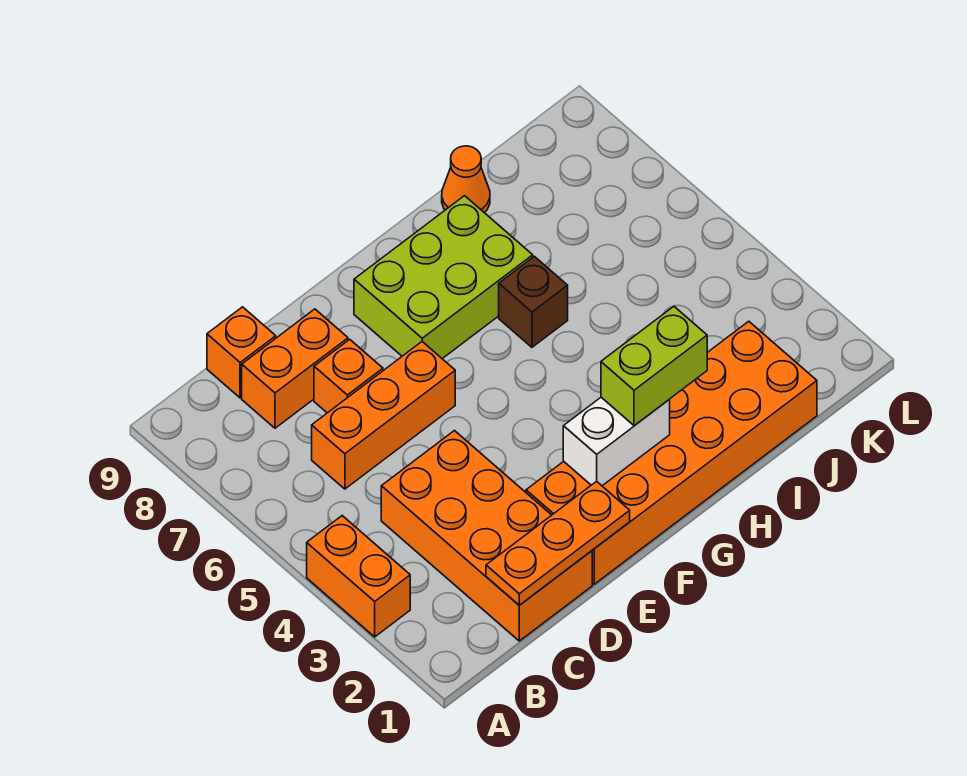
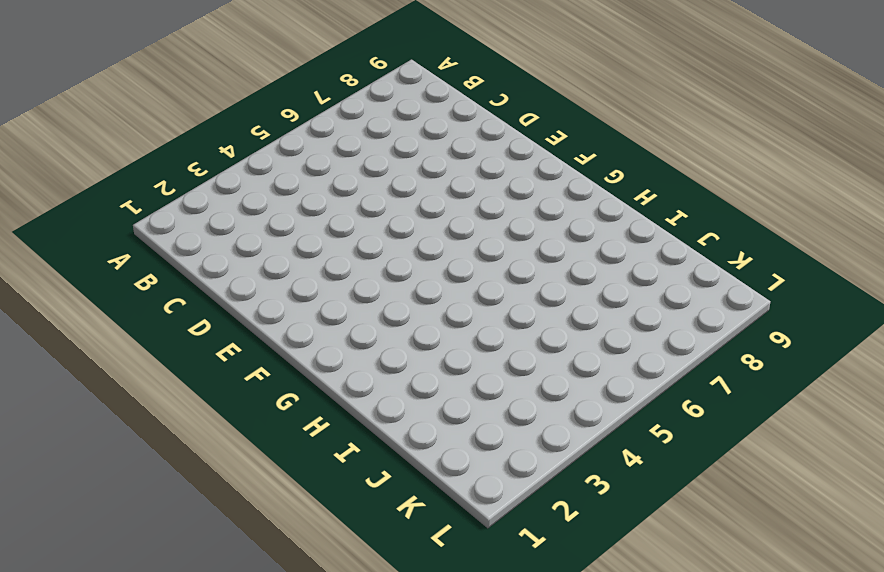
none -> orange 1x2 brick [307,516,410,637]
none -> orange 2x4 brick [381,431,592,641]
none -> orange 1x3 brick [312,342,455,489]

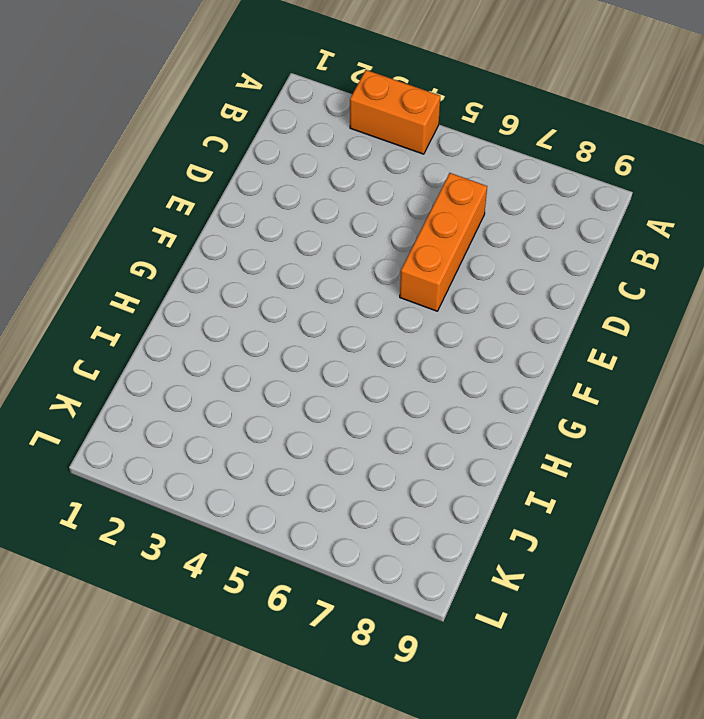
none -> orange 2x4 brick [381,431,592,641]
none -> orange 1x2 brick [242,309,348,428]
none -> orange 1x1 brick [207,307,276,398]

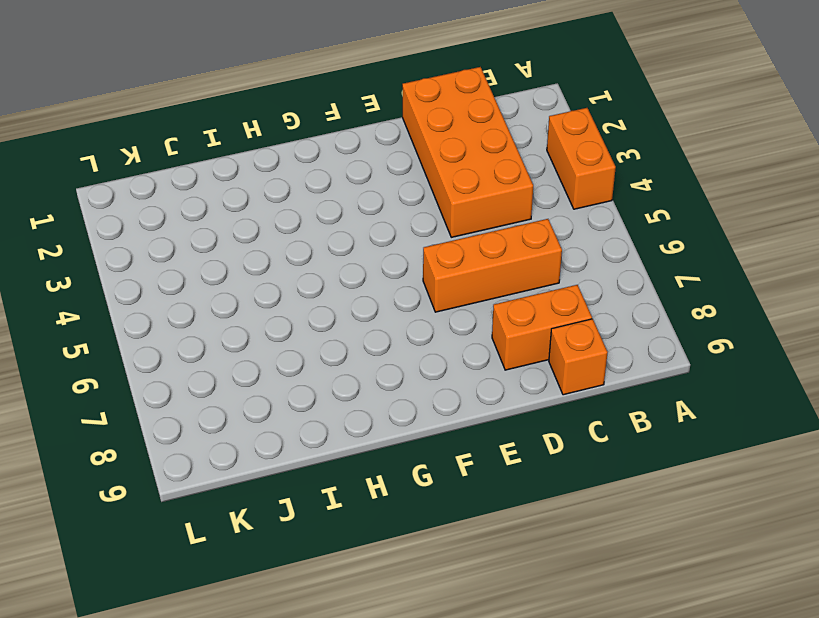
none -> orange 1x1 brick [314,339,383,413]
none -> orange 2x6 brick [526,321,817,584]
none -> lime 2x3 brick [354,196,533,359]

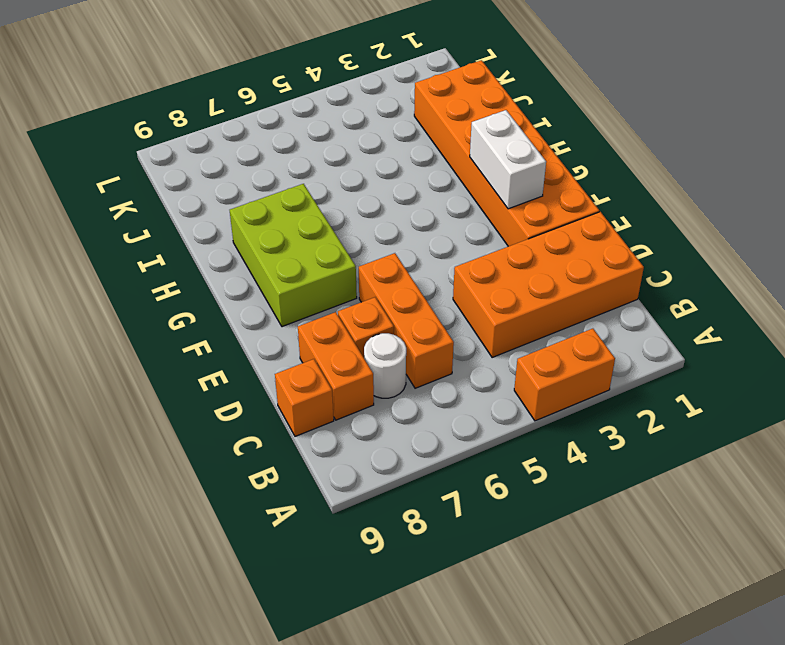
white 1x1 round brick [364,333,406,398] -> none
none -> brown 1x1 brick [499,256,568,347]
none -> orange 1x1 cone [442,146,490,213]
none -> orange 1x3 plate [486,481,630,605]

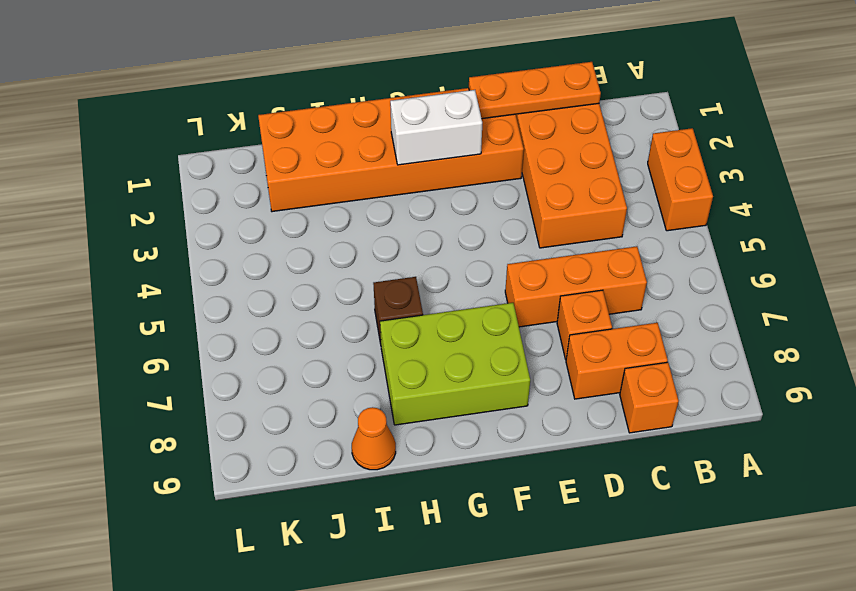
none -> lime 1x2 brick [601,307,707,426]

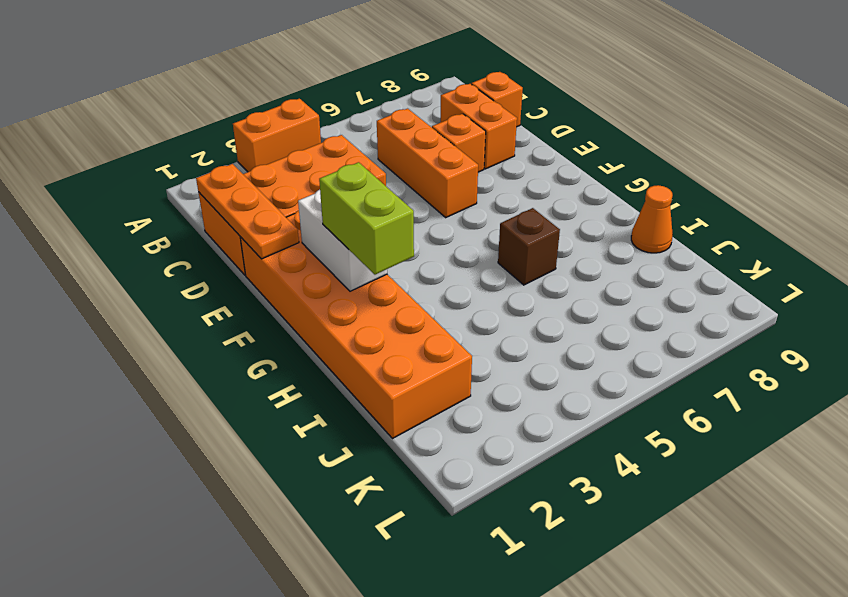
none -> lime 2x3 brick [354,196,533,359]

